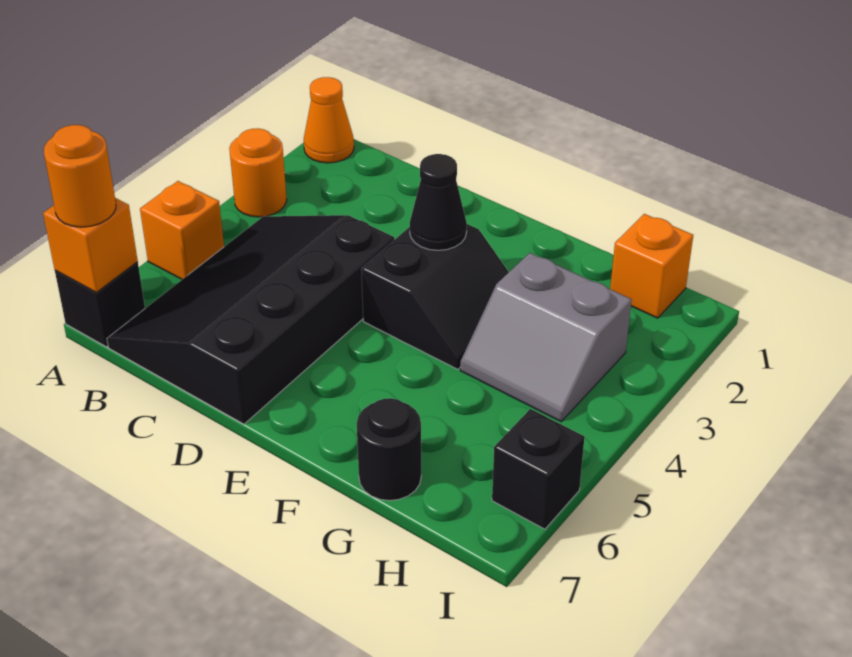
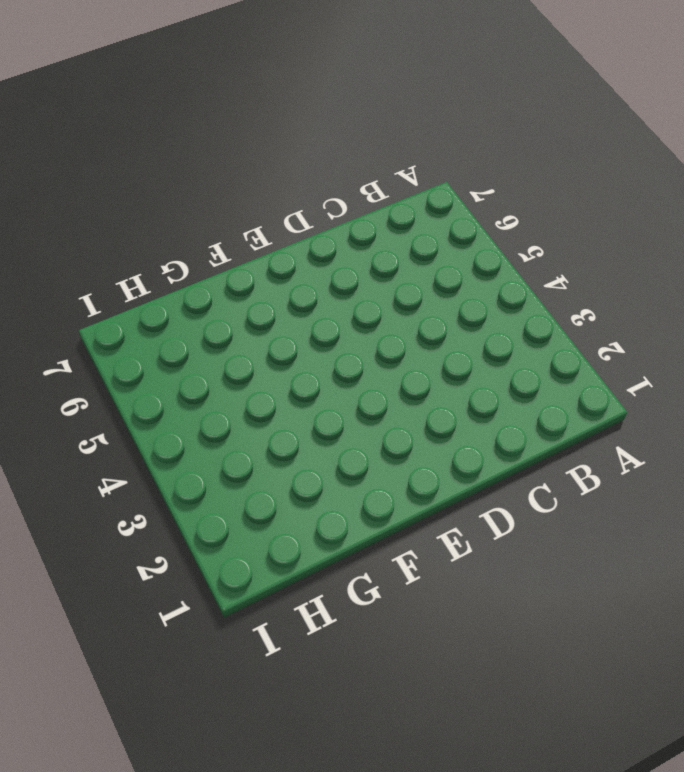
none -> orange 1x1 cone [304,77,354,163]
none -> orange 1x1 round brick [229,128,287,217]
none -> orange 1x1 brick [140,181,224,279]

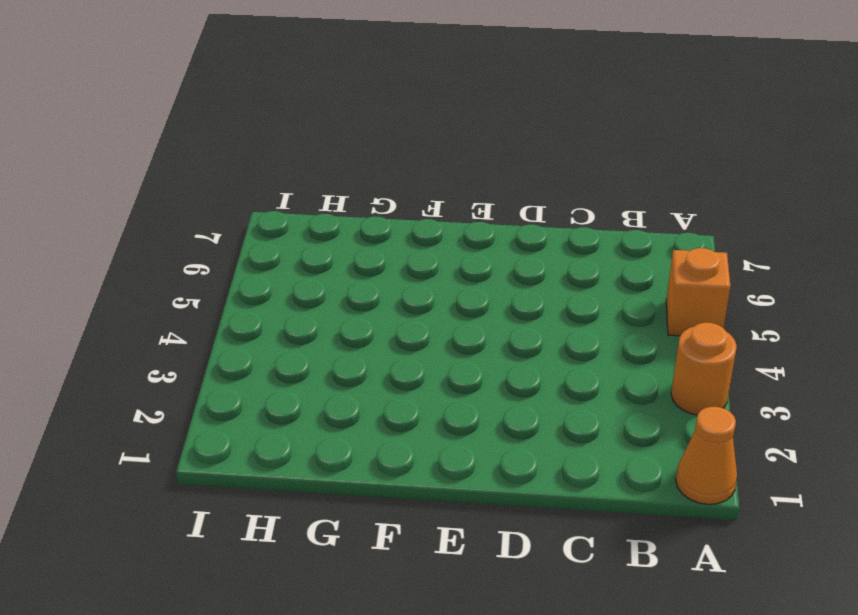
none -> black 1x1 brick [55,262,145,347]
none -> black 3x4 slope [107,215,394,424]
none -> black 2x2 slope [361,224,509,369]

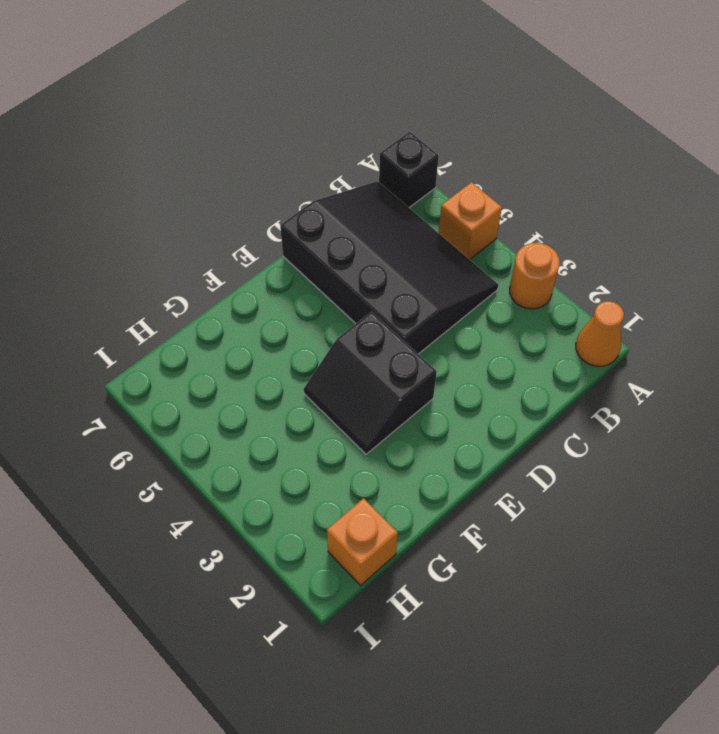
none -> grey 2x2 slope [460,253,632,422]
none -> black 1x1 round brick [357,398,421,501]
none -> black 1x1 brick [492,409,585,529]

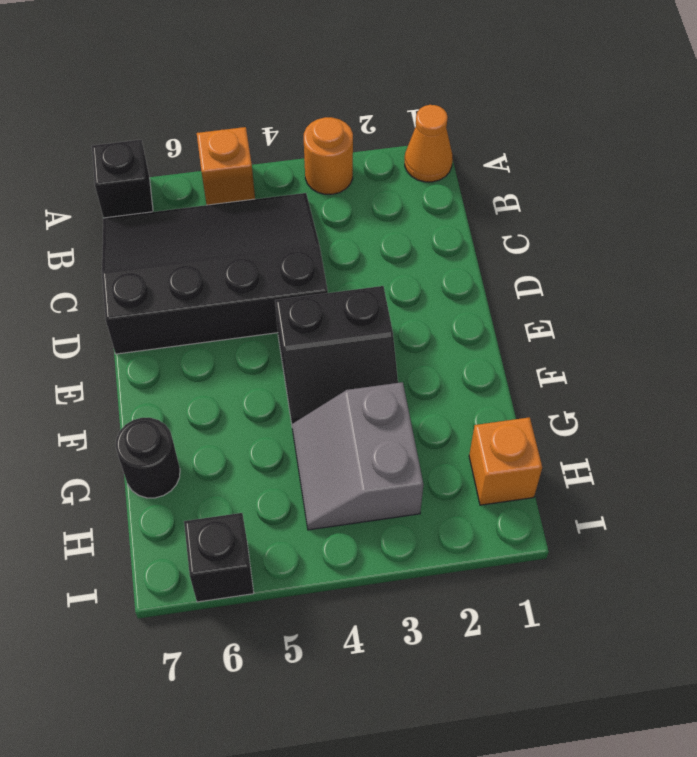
none -> orange 1x1 brick [43,198,138,293]
none -> black 1x1 cone [410,154,467,250]
none -> orange 1x1 round brick [44,125,116,227]

